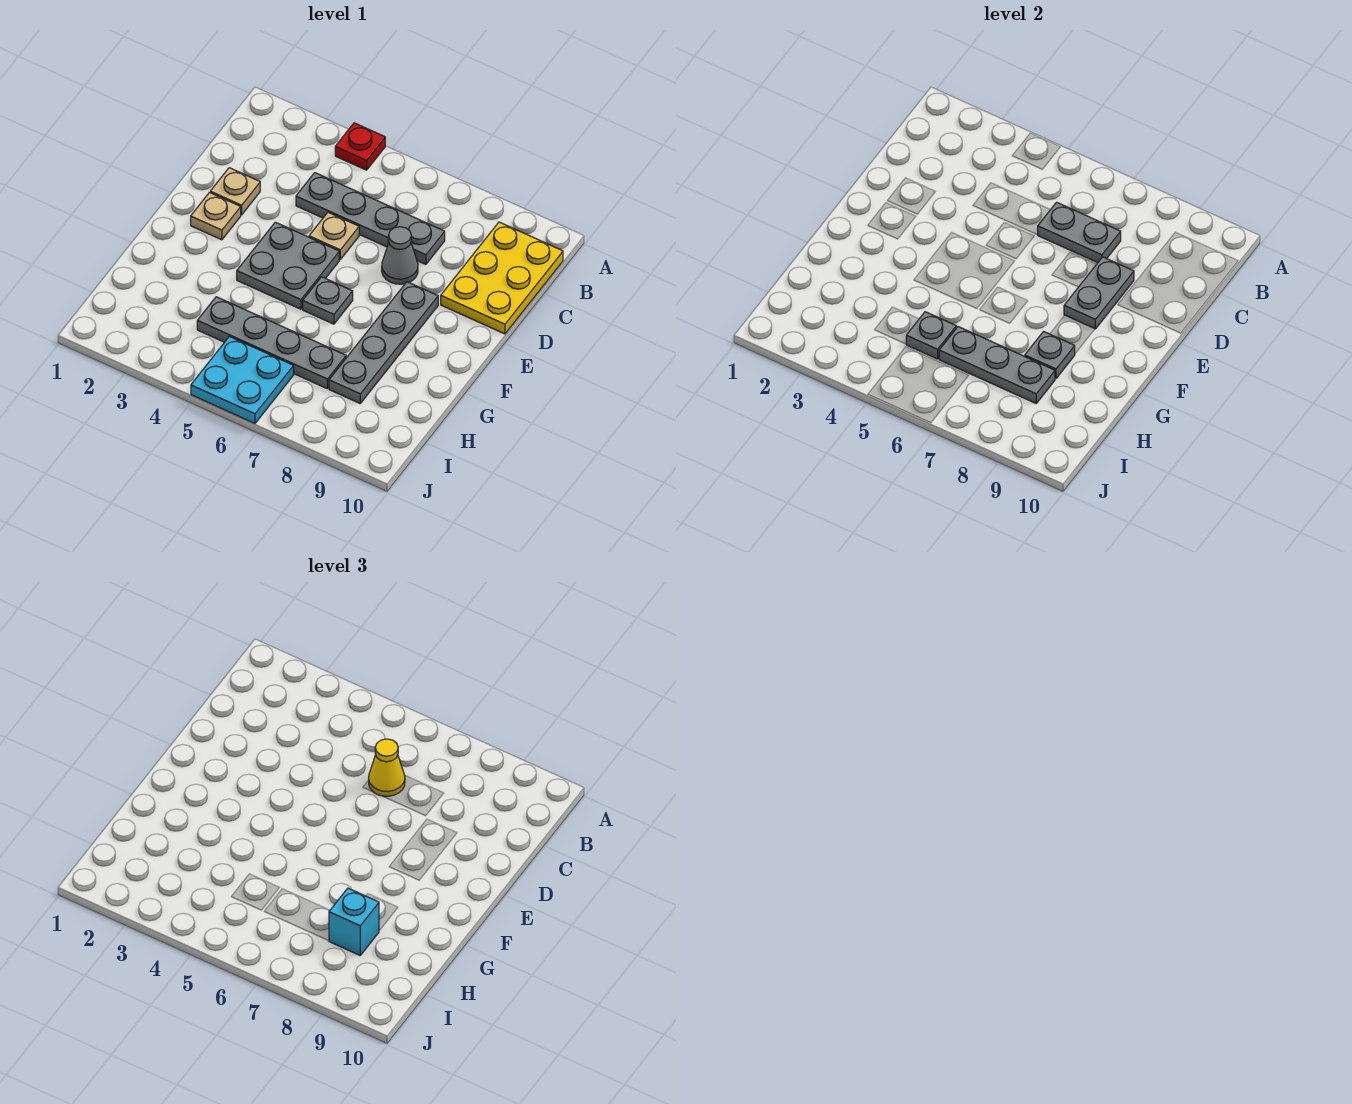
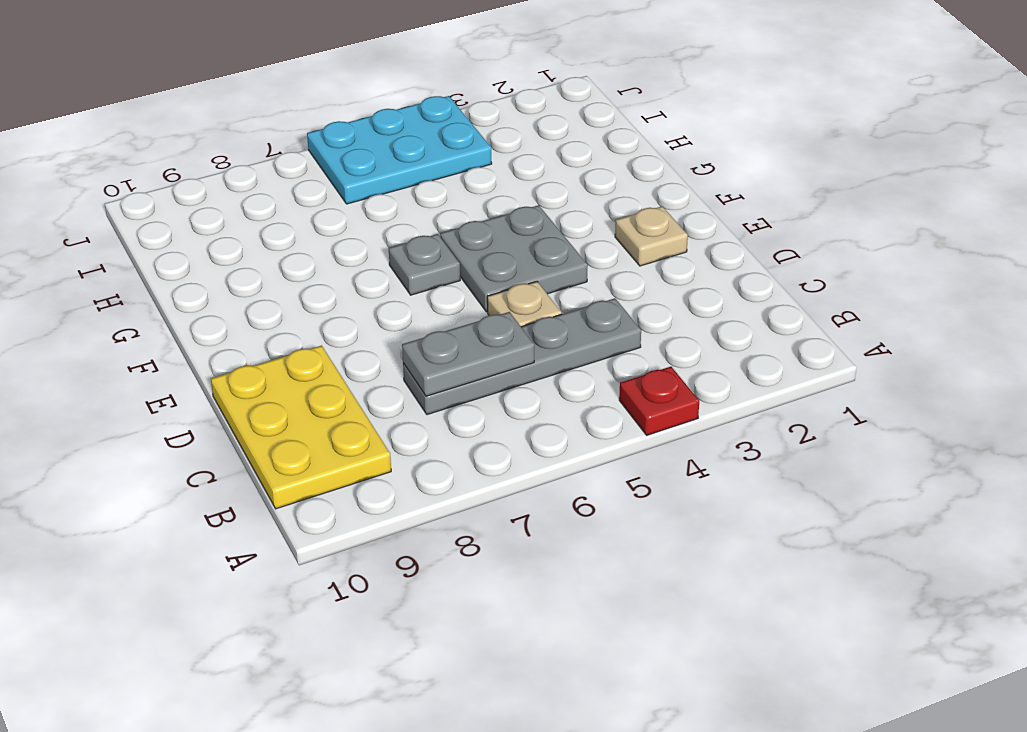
cyan 2x3 plate [307,96,492,204] -> cyan 2x2 plate [191,337,294,423]
none -> tan 1x1 plate [210,168,260,215]
none -> grey 1x1 cone [382,227,418,284]
none -> grey 1x4 plate [329,282,438,403]

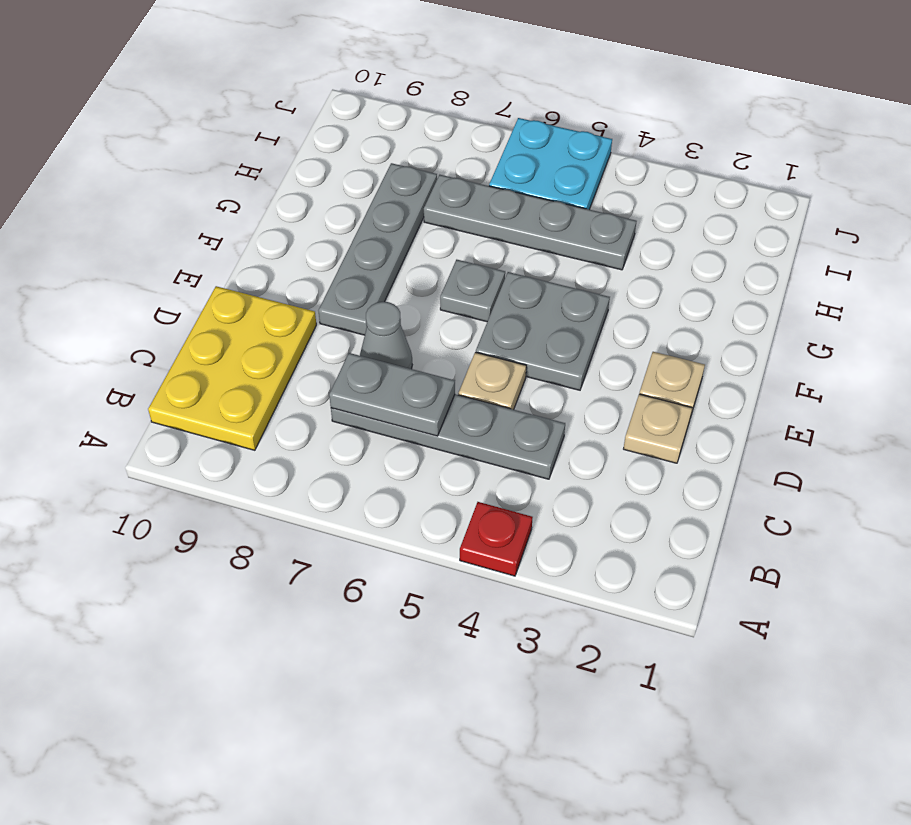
none -> grey 1x2 plate [1064,257,1134,329]
none -> grey 1x1 plate [1025,331,1075,379]
none -> grey 1x1 plate [906,312,956,359]

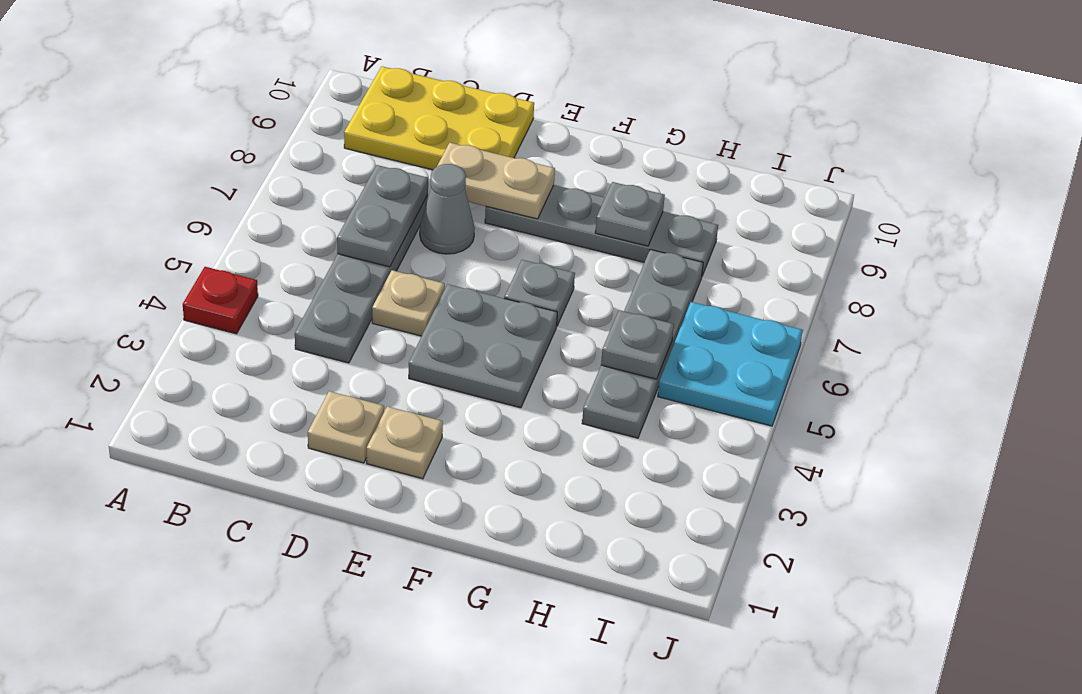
tan 1x2 plate [437,143,555,219] -> grey 1x2 plate [1064,257,1134,329]
none -> grey 1x3 plate [939,327,1055,403]
none -> yellow 1x1 cone [369,739,405,796]
none -> cyan 1x1 brick [329,888,379,955]

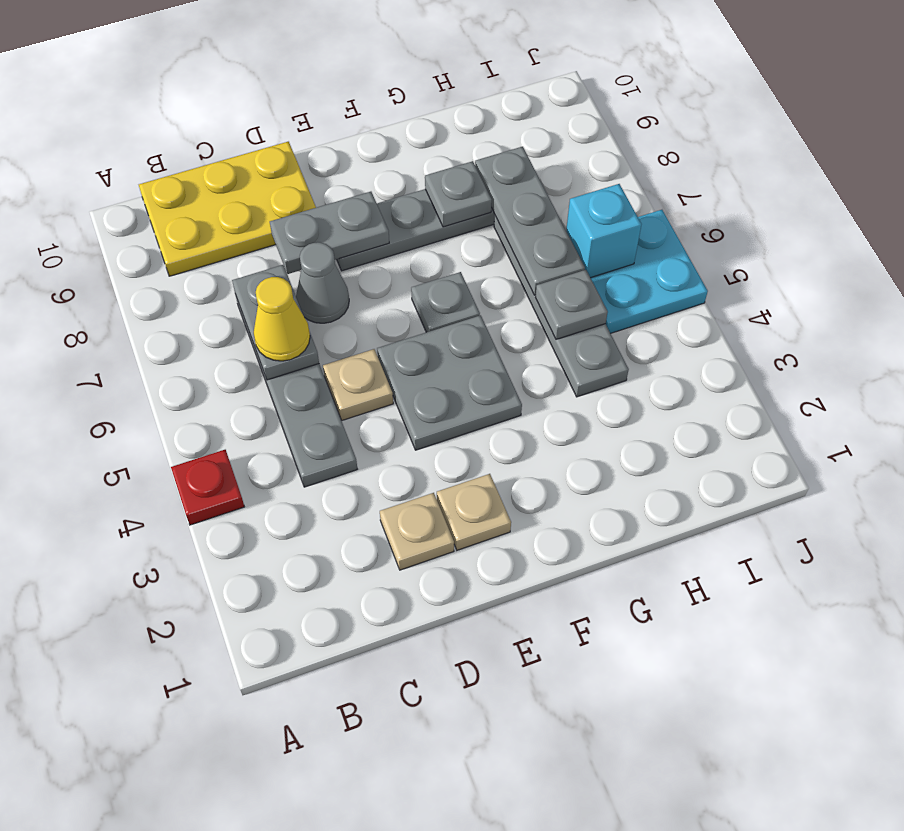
cyan 1x1 brick [566,184,641,278] -> cyan 1x1 brick moved to [329,888,379,955]

